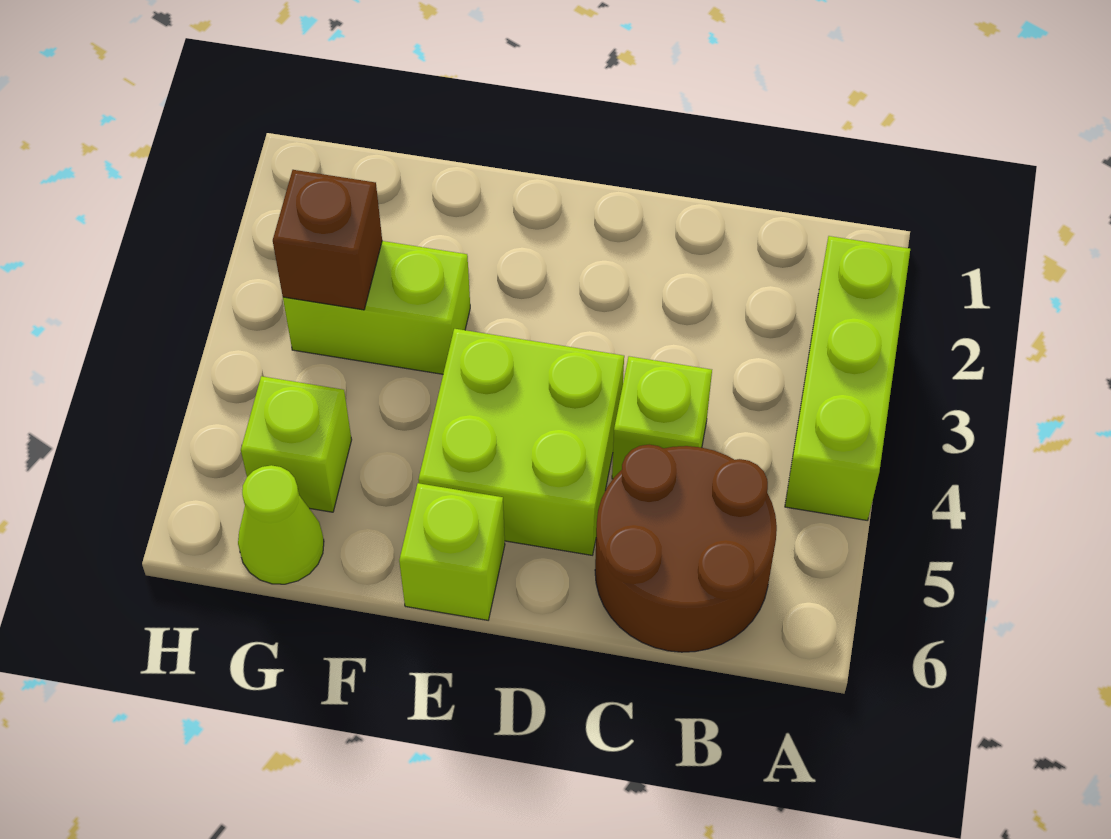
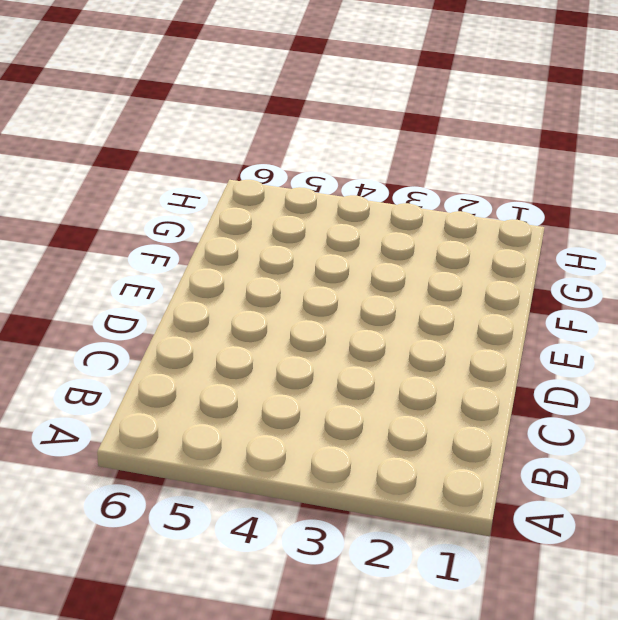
none -> lime 1x3 brick [785,236,910,521]
none -> brown 2x2 round brick [595,445,777,652]

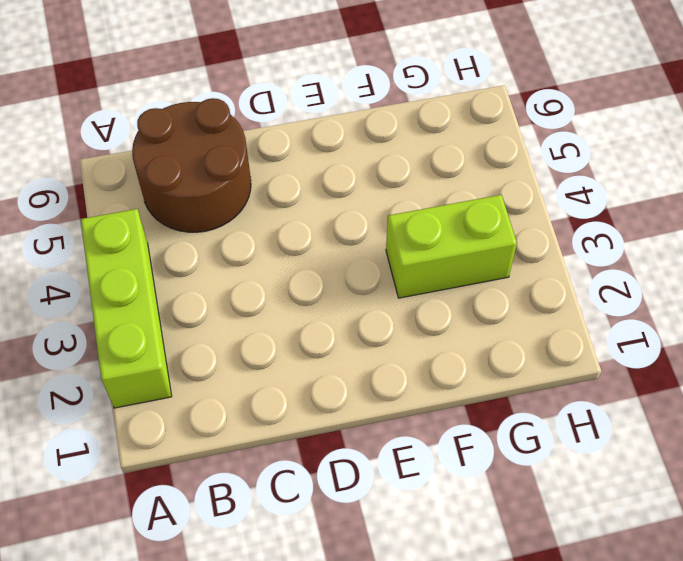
none -> lime 1x1 brick [612,356,712,479]
none -> lime 2x2 brick [418,329,624,555]

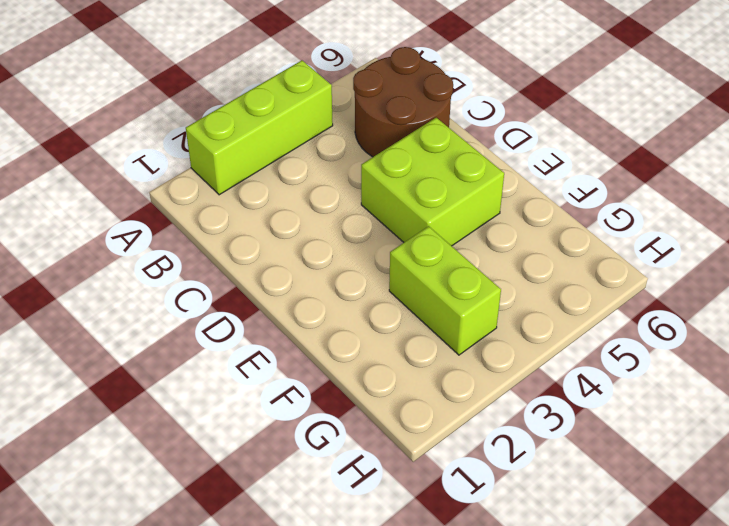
none -> lime 1x1 brick [612,356,712,479]
none -> lime 1x1 brick [399,483,505,620]

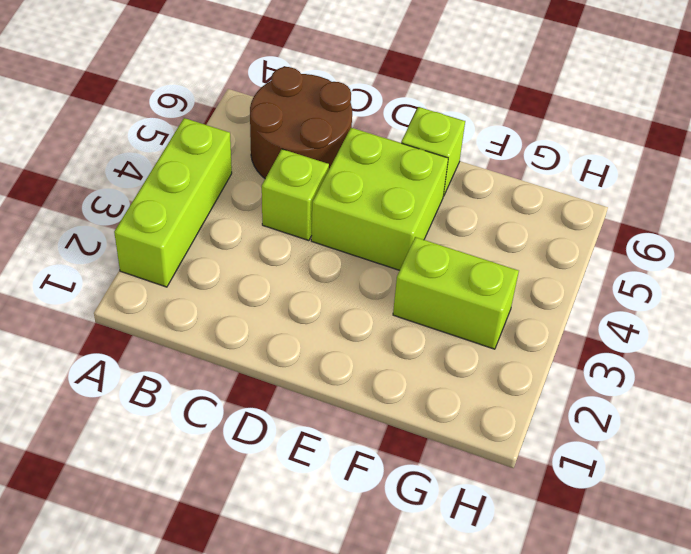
none -> lime 1x1 brick [241,376,352,512]
none -> lime 1x1 cone [238,465,324,584]

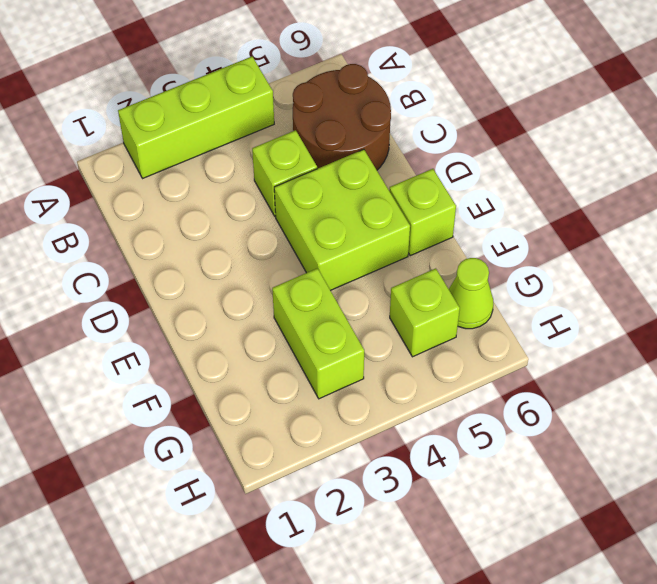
none -> brown 1x1 brick [273,170,382,310]

